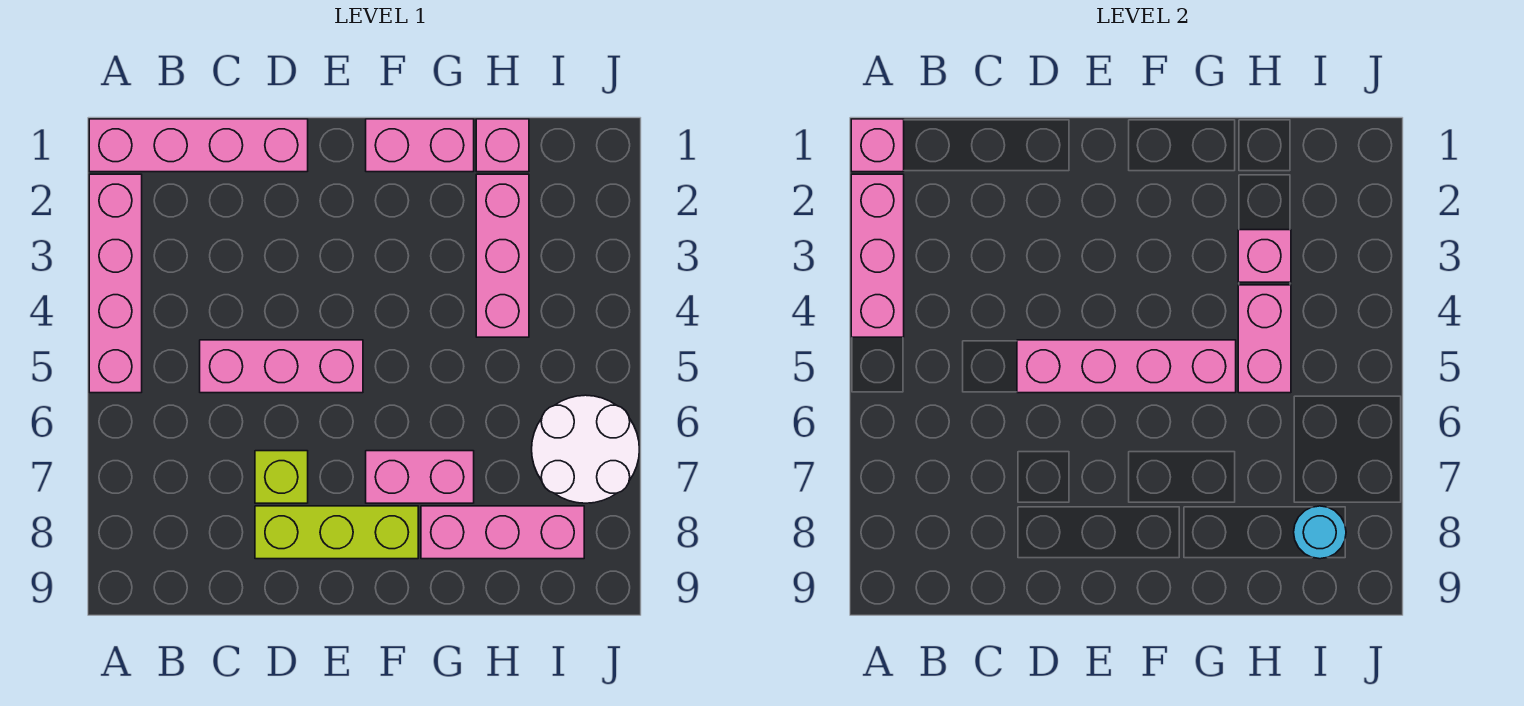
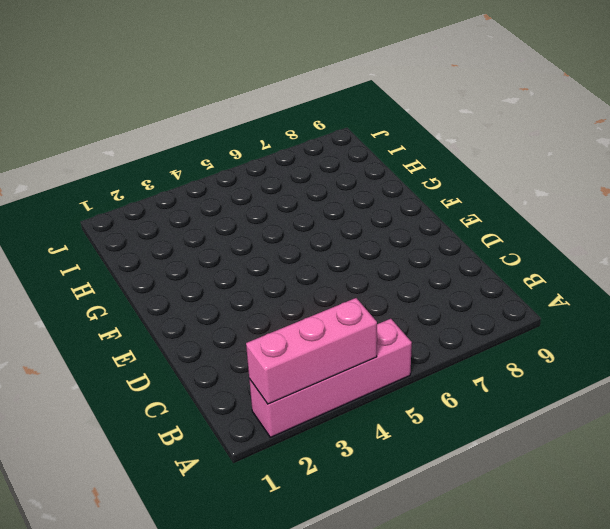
none -> pink 1x4 brick [89,119,308,172]
none -> pink 1x3 brick [200,340,363,393]
none -> lime 1x1 brick [255,451,308,503]

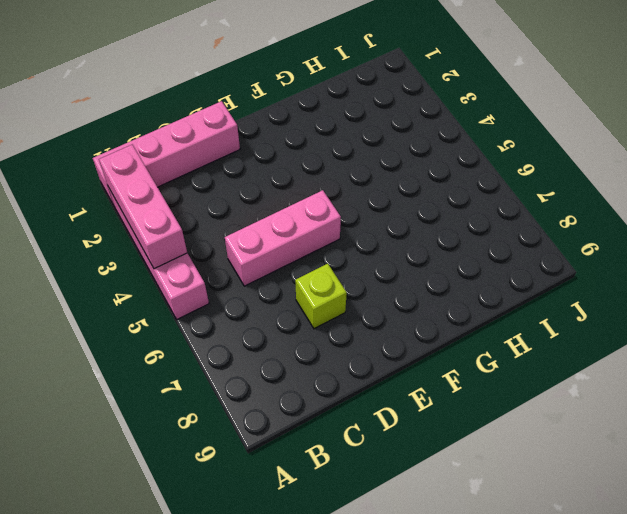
none -> lime 1x3 brick [255,506,418,559]
none -> pink 1x2 brick [366,119,474,172]
none -> pink 1x2 brick [366,451,474,503]

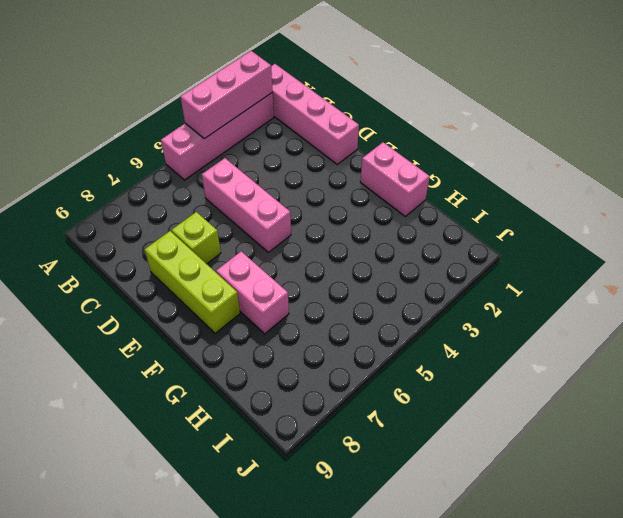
none -> pink 1x3 brick [421,506,584,559]
none -> pink 1x1 brick [476,119,529,172]
none -> pink 1x3 brick [476,174,529,337]

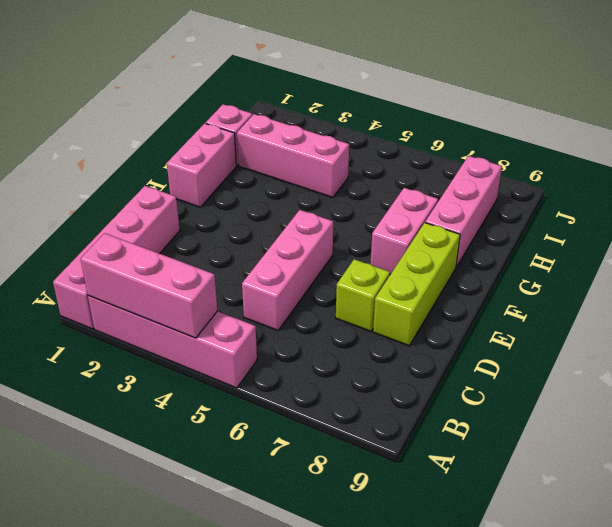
none -> white 2x2 round brick [532,395,639,503]
none -> pink 1x1 brick [851,119,904,172]
none -> pink 1x4 brick [1017,340,1236,393]

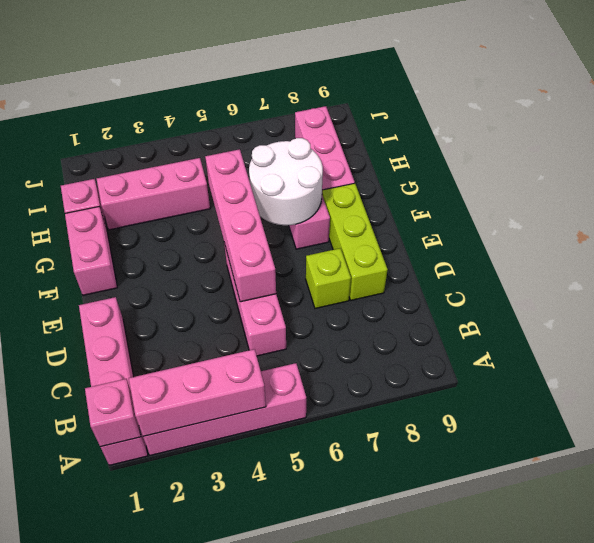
white 2x2 round brick [249,138,323,225] -> white 2x2 round brick moved to [532,395,639,503]
none -> pink 1x1 brick [1238,230,1291,282]
none -> pink 1x2 brick [1238,285,1291,393]
none -> cyan 1x1 round brick [1294,506,1346,559]

